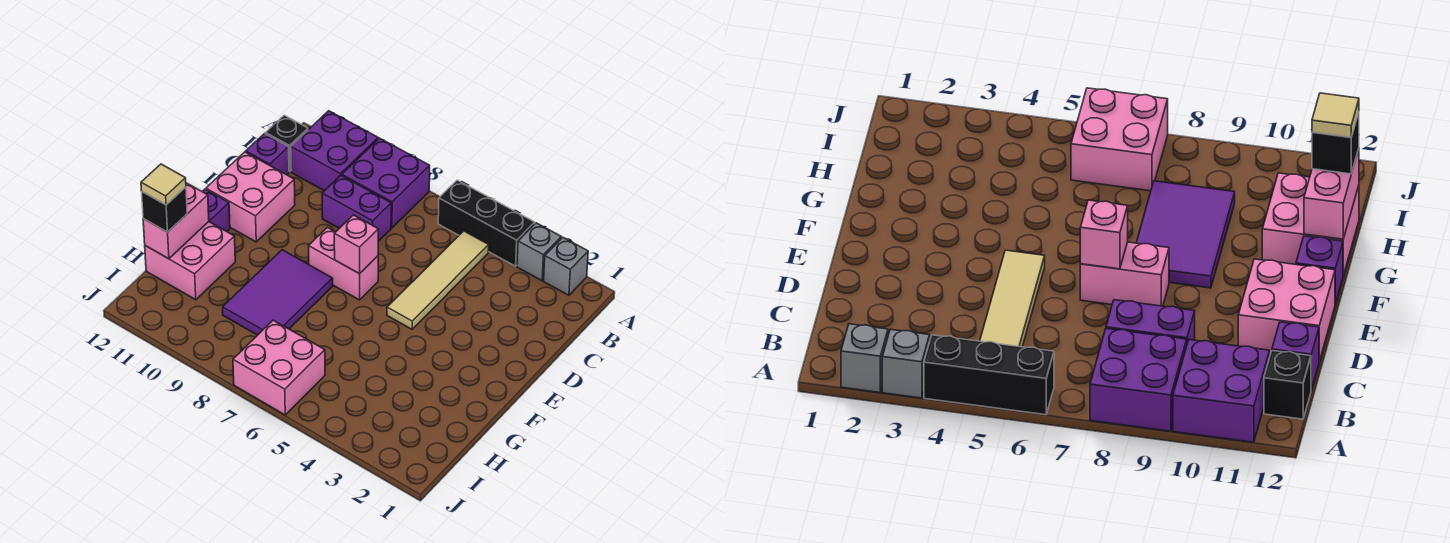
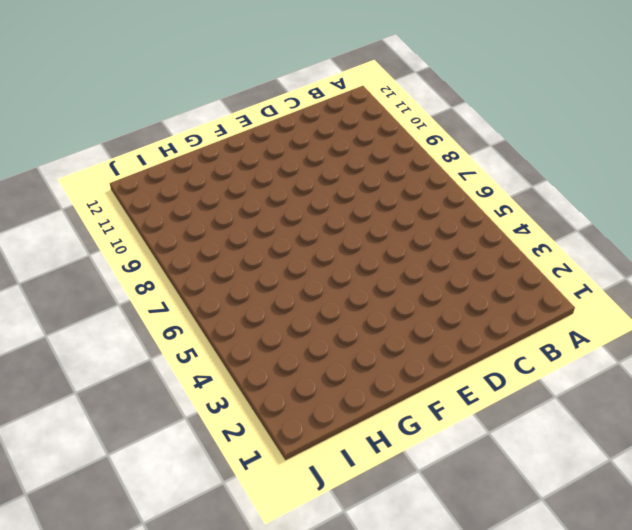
none -> grey 1x1 brick [544,237,588,295]
none -> grey 1x1 brick [517,223,561,281]
none -> black 1x3 brick [438,180,535,266]

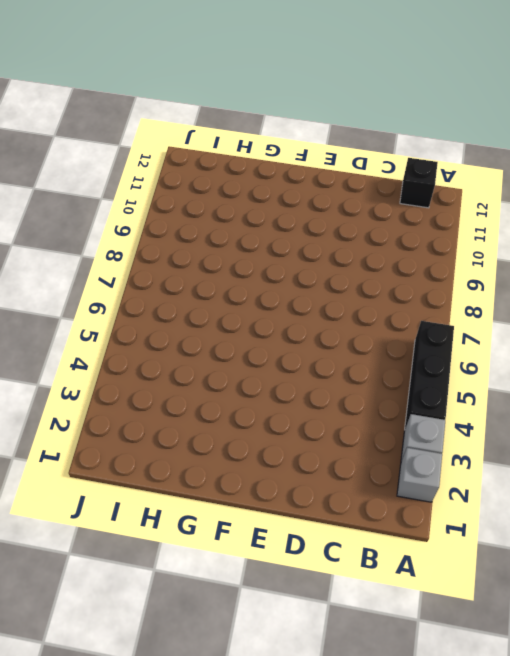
none -> purple 2x2 brick [342,138,430,228]
none -> purple 2x2 brick [291,111,378,191]
none -> tan 1x4 tile [387,231,489,329]

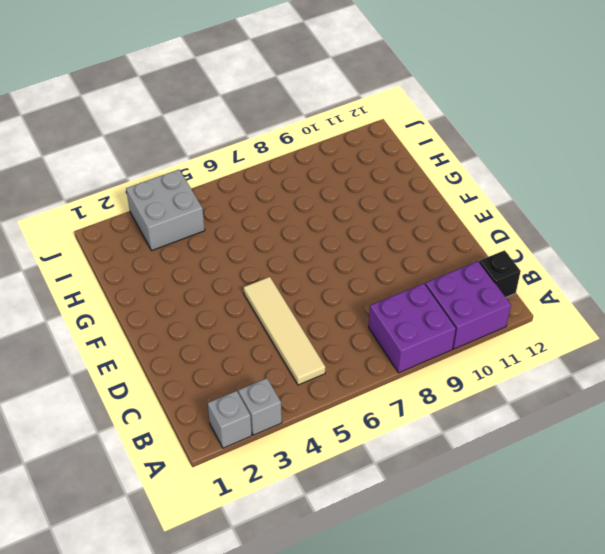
grey 2x2 brick [126,170,205,251] -> none
none -> black 1x3 brick [438,180,535,266]
none -> purple 1x2 brick [322,175,391,241]
none -> purple 1x1 brick [246,134,289,175]

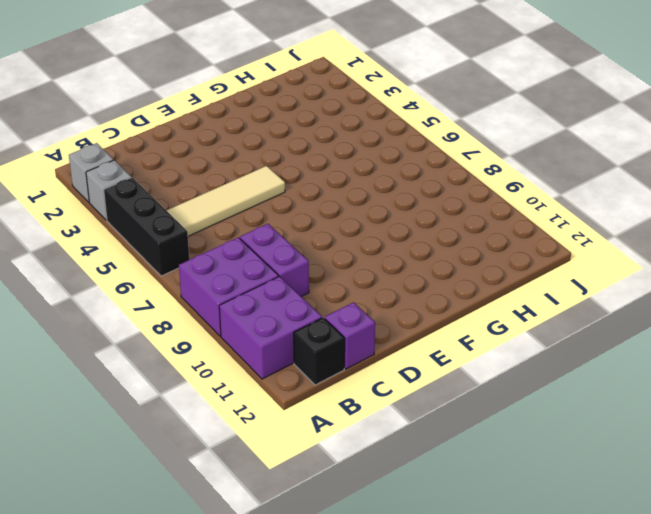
none -> pink 2x2 brick [206,152,295,242]
none -> pink 1x2 brick [309,227,378,300]
none -> purple 2x3 tile [223,250,333,335]

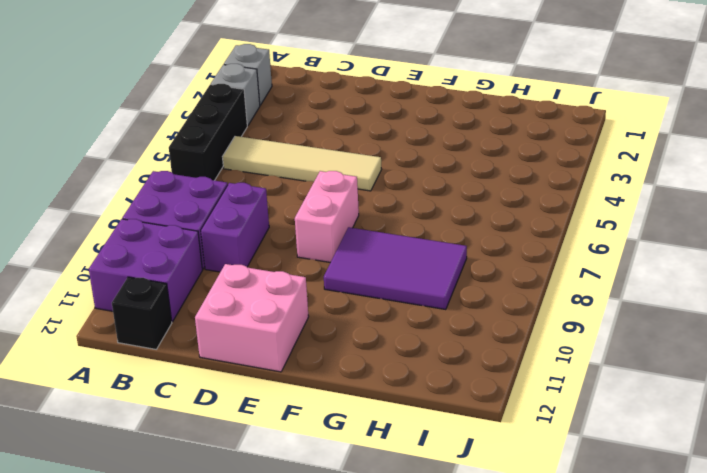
none -> purple 1x1 brick [246,134,289,175]
none -> purple 1x1 brick [202,189,230,232]
none -> pink 2x2 brick [145,222,235,300]

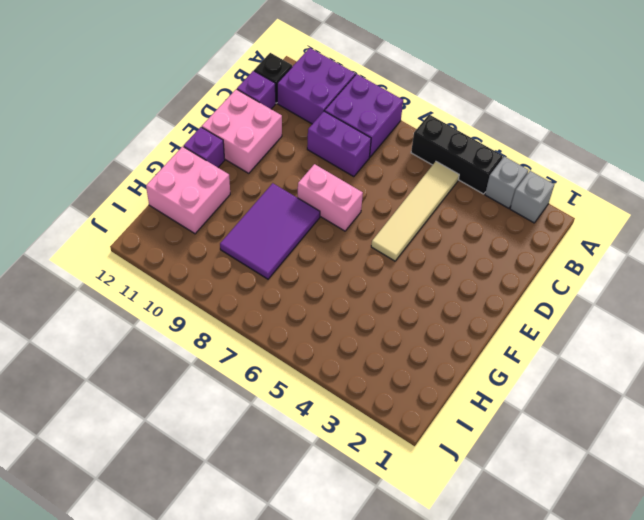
none -> pink 2x2 brick [233,320,325,415]
none -> pink 1x1 brick [334,215,378,274]
none -> pink 1x2 brick [143,183,209,259]

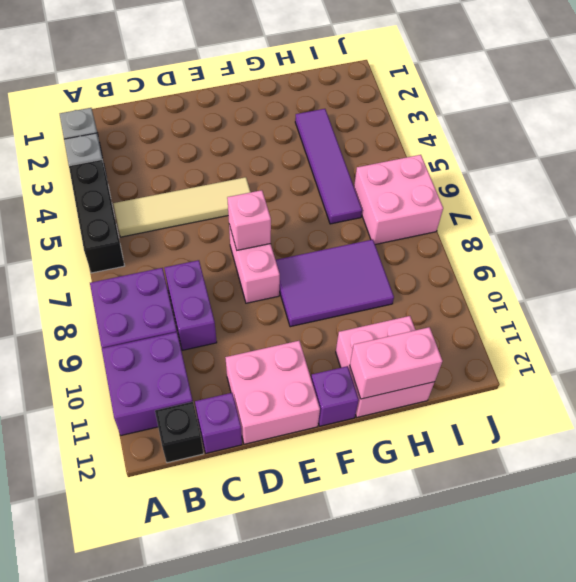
purple 1x4 tile [295,109,362,224] -> none
none -> black 1x1 brick [142,187,187,232]
none -> tan 1x1 tile [141,164,186,205]

